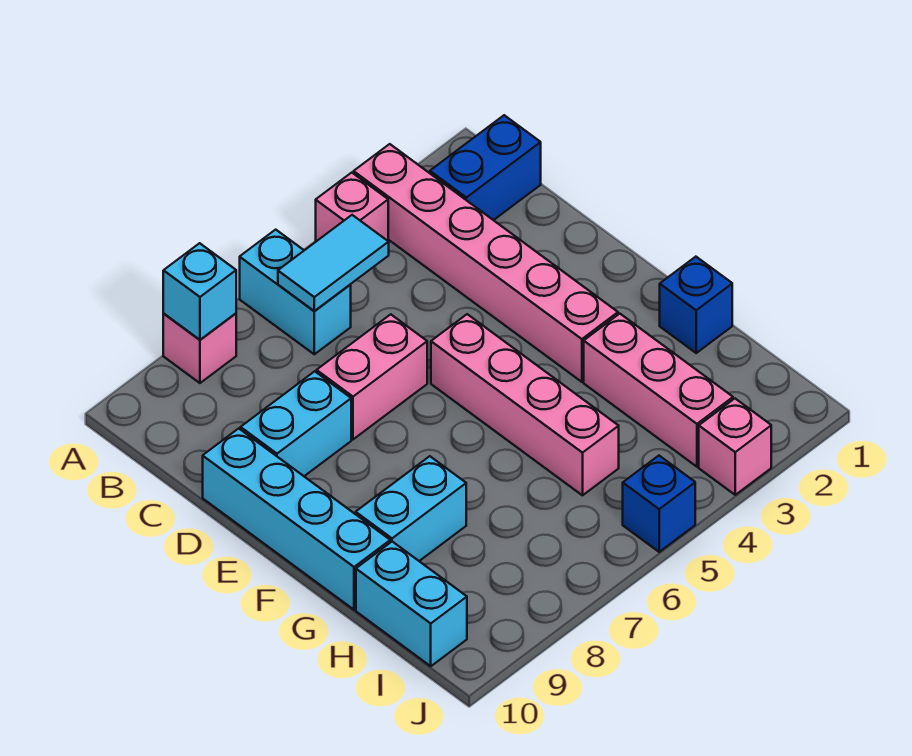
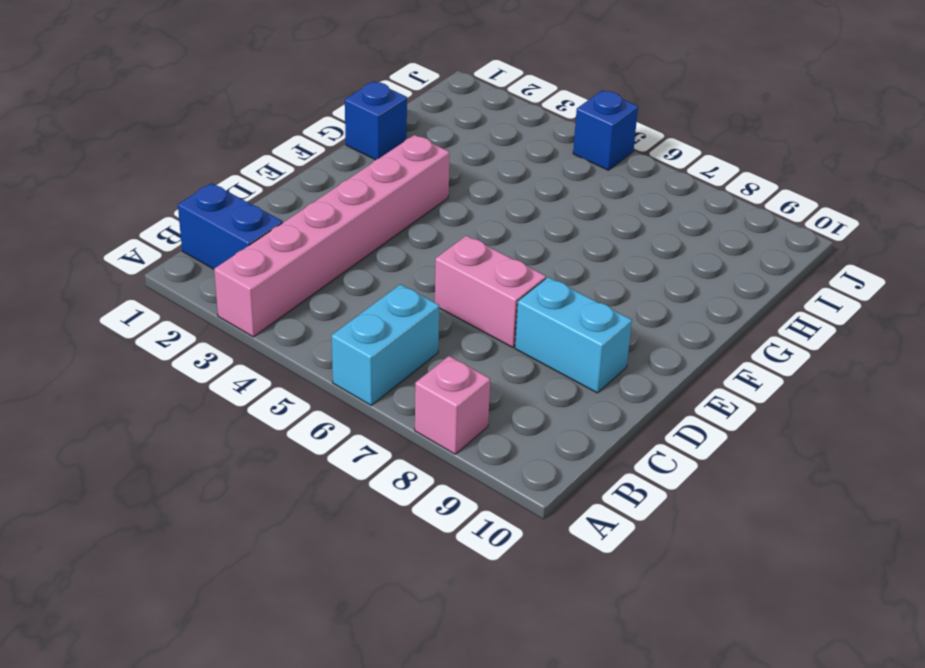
none -> pink 1x1 brick [316,173,388,241]
none -> cyan 1x4 brick [203,428,390,610]
none -> pink 1x4 brick [431,314,619,495]

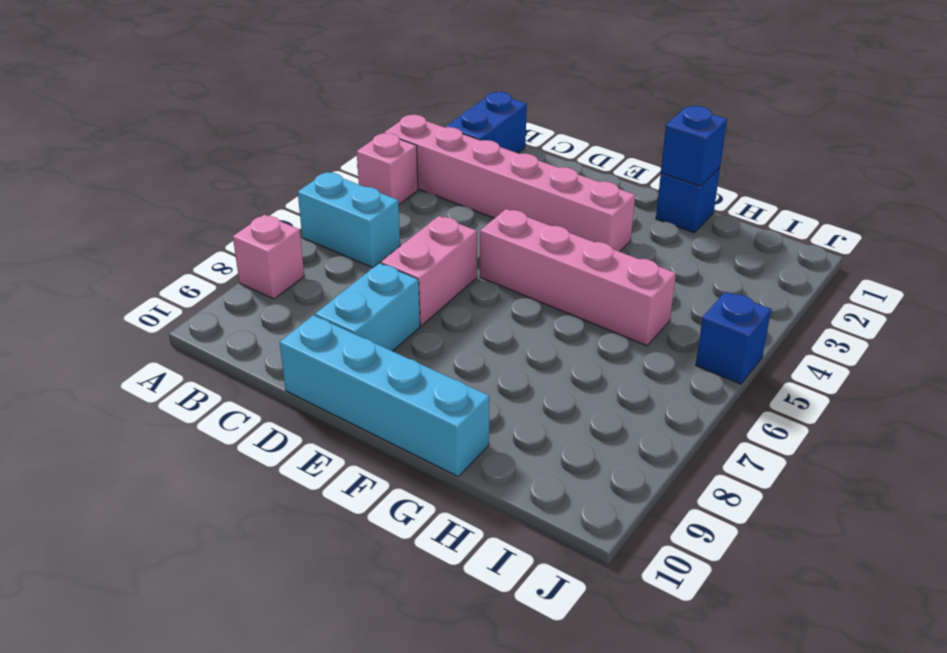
blue 1x1 brick [661,106,727,186] -> none
none -> pink 1x3 brick [584,314,733,467]
none -> cyan 1x2 brick [356,456,466,561]
none -> cyan 1x2 brick [356,542,467,666]

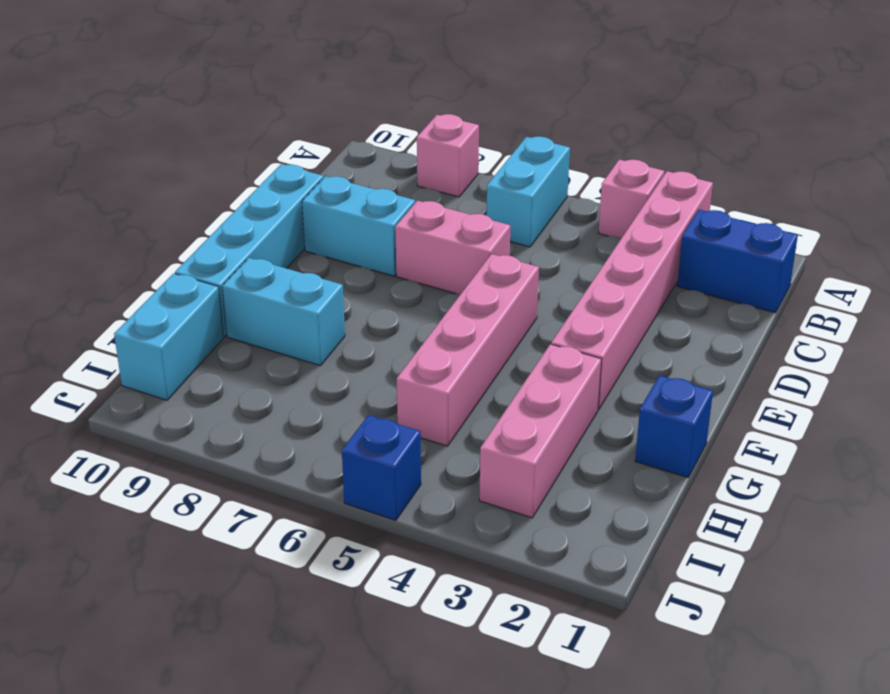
none -> pink 1x1 brick [699,399,771,495]
none -> cyan 1x1 brick [163,243,236,340]
none -> cyan 1x2 tile [278,215,389,311]

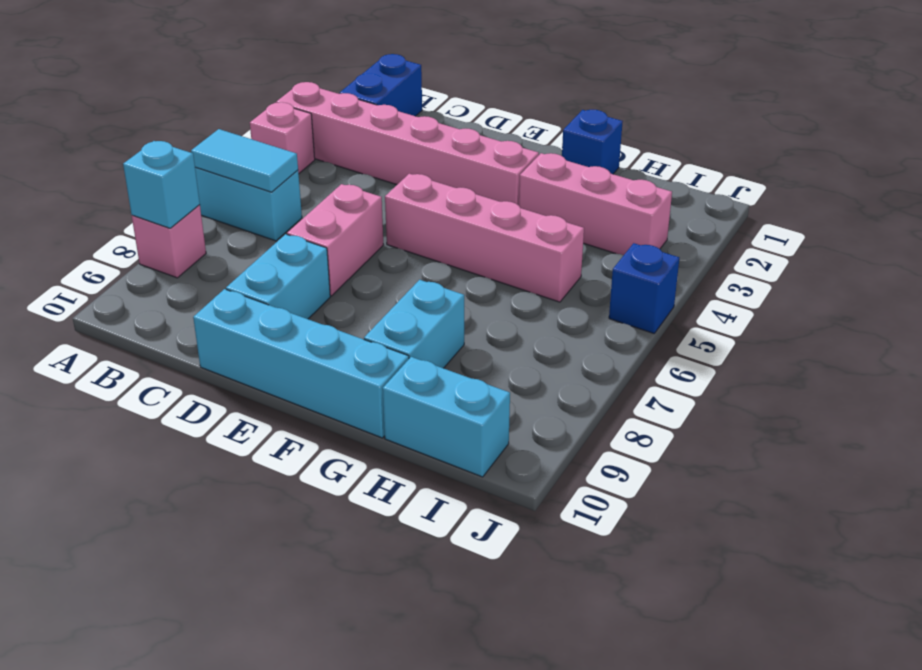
cyan 1x2 tile [191,129,298,192] -> cyan 1x2 tile turned to [278,215,389,311]
none -> pink 1x1 brick [699,399,771,495]

